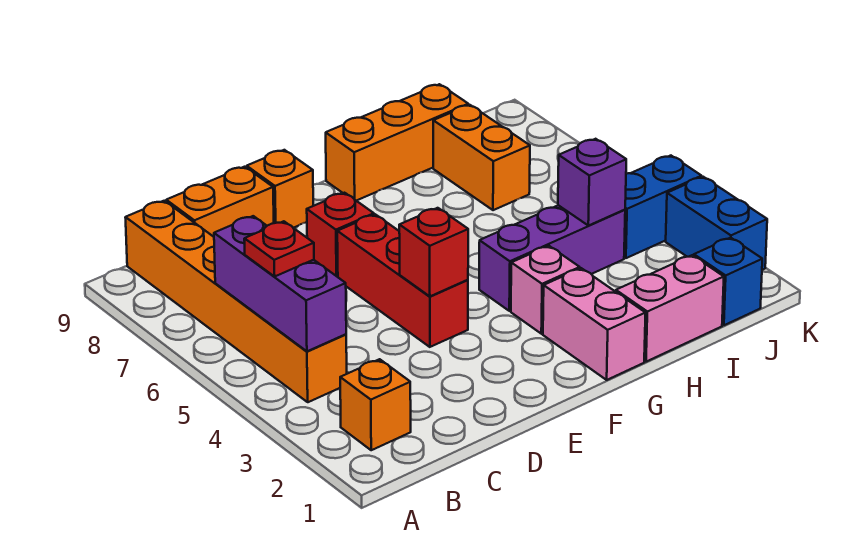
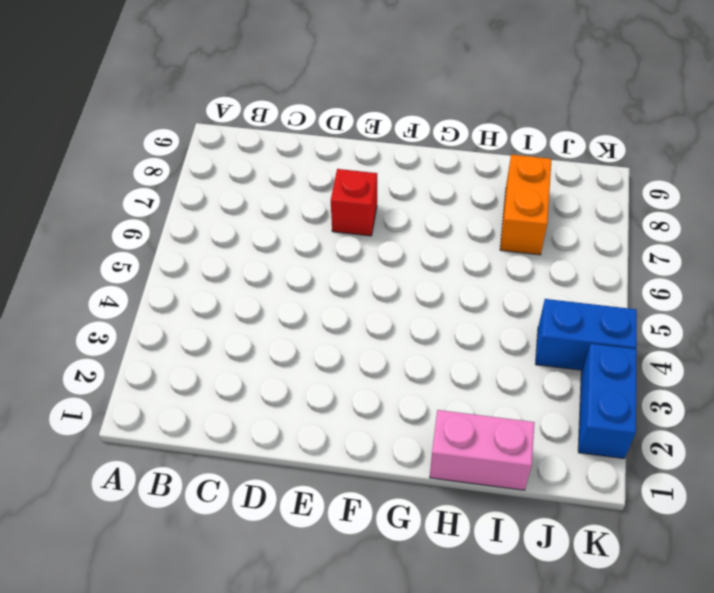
none -> orange 1x1 brick [340,359,411,450]
none -> orange 1x6 brick [125,201,347,402]
none -> orange 1x2 brick [166,167,274,237]

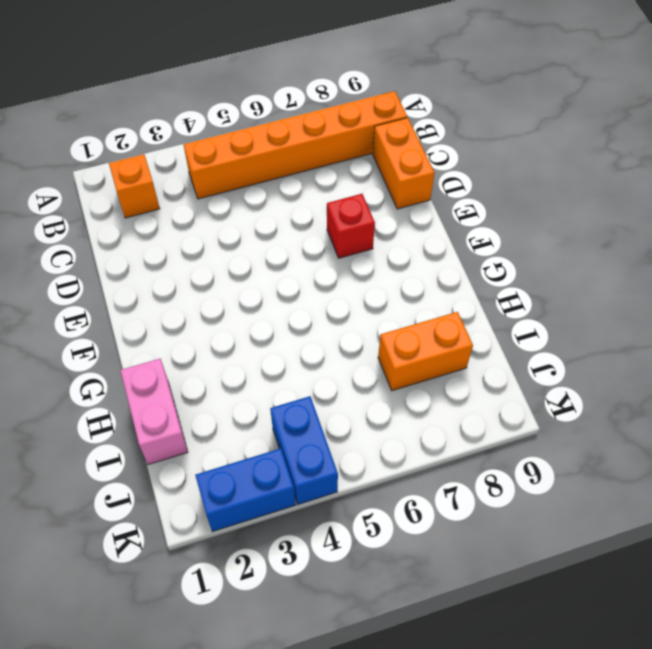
none -> red 1x3 brick [337,214,468,347]
none -> orange 1x1 brick [247,150,313,228]
none -> pink 1x2 brick [543,268,646,380]

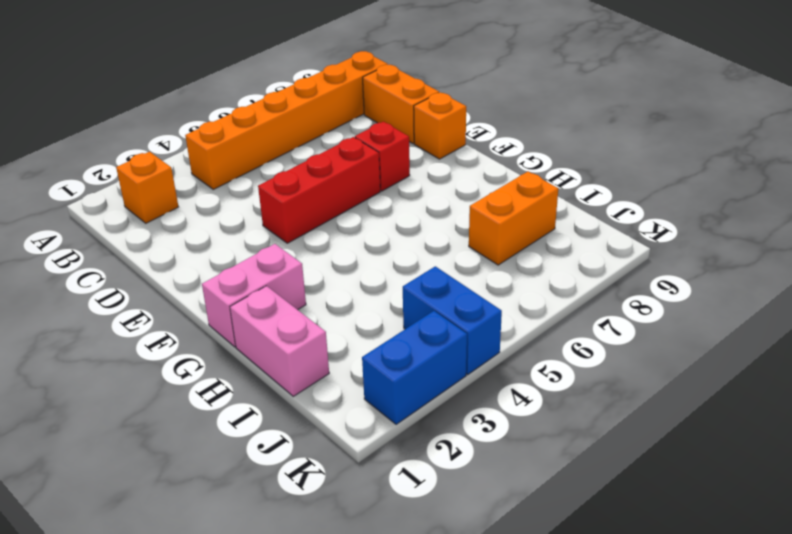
none -> pink 1x1 brick [511,246,580,334]
none -> purple 1x3 brick [479,205,625,311]
none -> orange 1x3 brick [326,84,468,201]

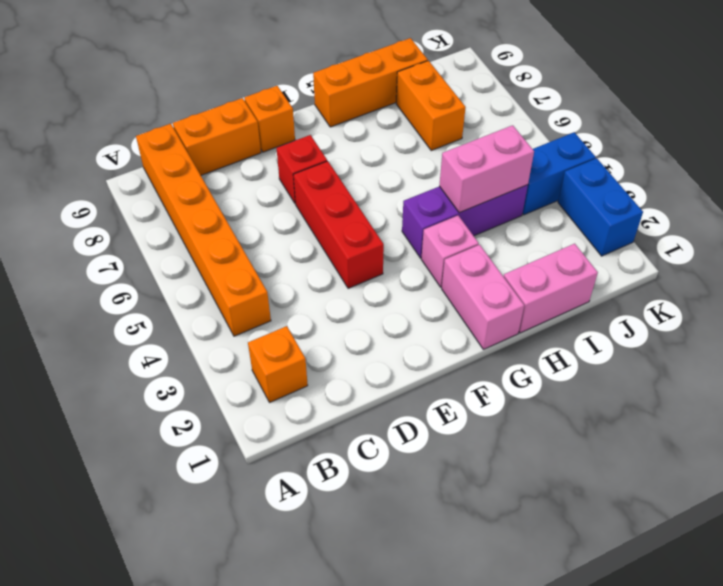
pink 1x2 brick [439,125,534,213] -> purple 1x1 brick [558,139,626,226]
none -> blue 1x1 brick [694,238,762,325]
none -> purple 1x3 brick [214,216,346,351]
none -> red 1x1 brick [399,208,468,296]

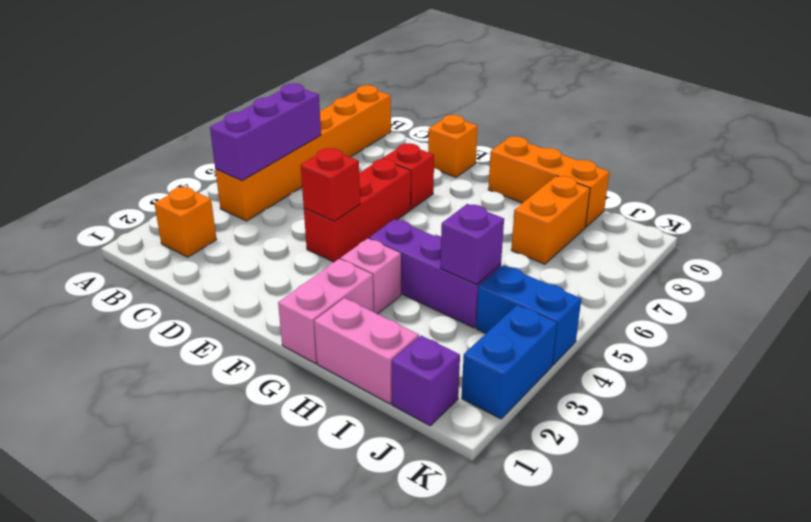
purple 1x1 brick [392,336,460,426] -> blue 1x1 brick [694,238,762,325]
none -> orange 1x2 brick [166,167,274,237]
none -> red 1x1 plate [244,221,314,276]

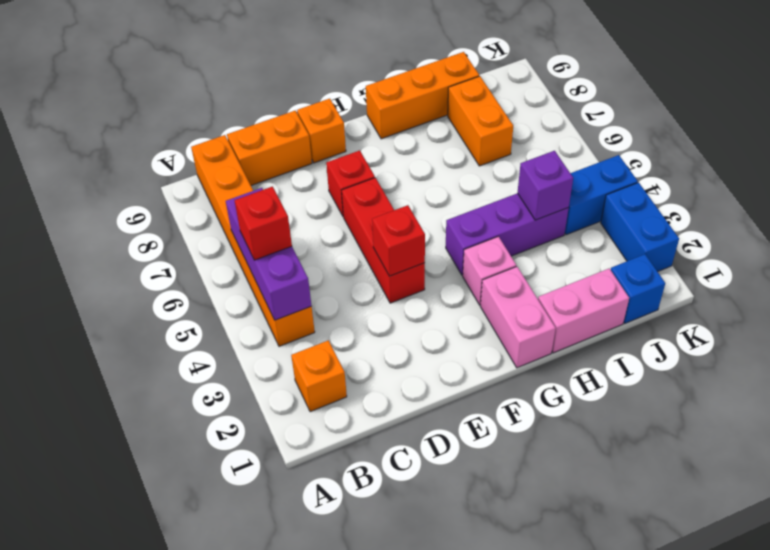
red 1x1 brick [234,187,292,260] -> red 1x1 plate [244,221,314,276]

